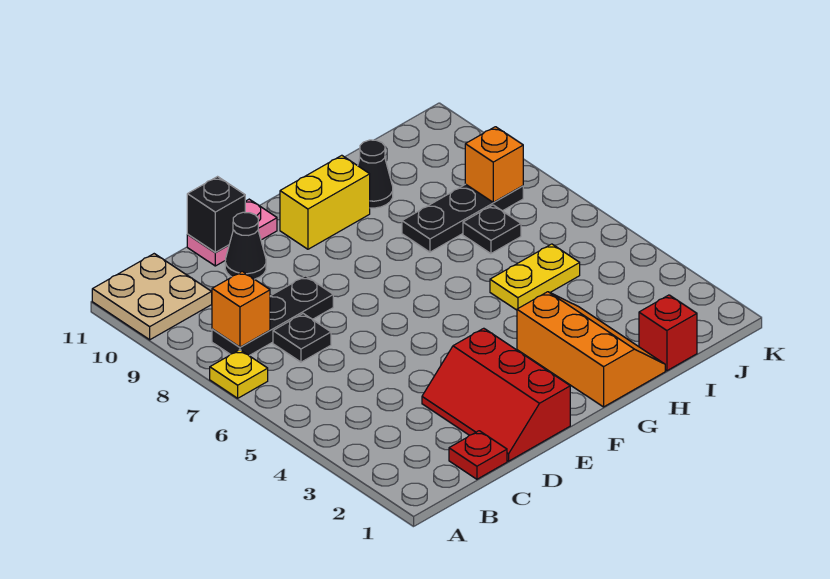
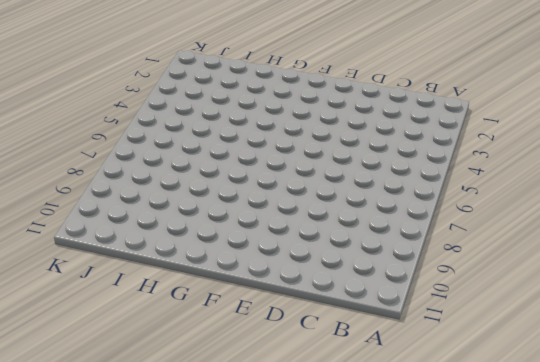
none -> yellow 1x1 plate [210,350,268,398]
none -> tan 2x2 plate [92,254,212,340]
none -> black 1x3 plate [212,276,333,356]

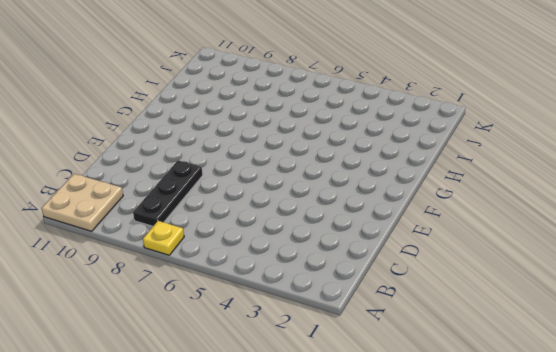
none -> red 1x1 plate [449,431,507,479]
none -> black 1x1 plate [273,314,331,362]
none -> red 2x3 slope [422,328,570,461]

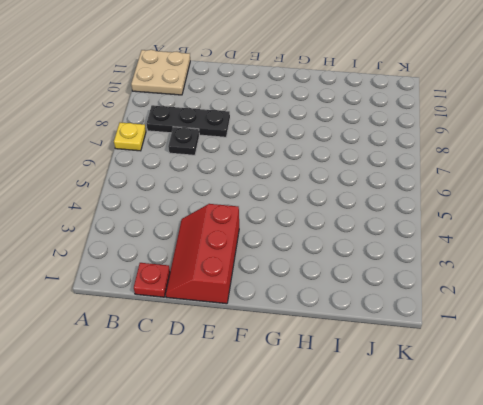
none -> black 1x1 cone [225,212,266,279]
none -> pink 1x2 plate [187,199,277,266]
none -> yellow 1x2 brick [280,155,370,249]

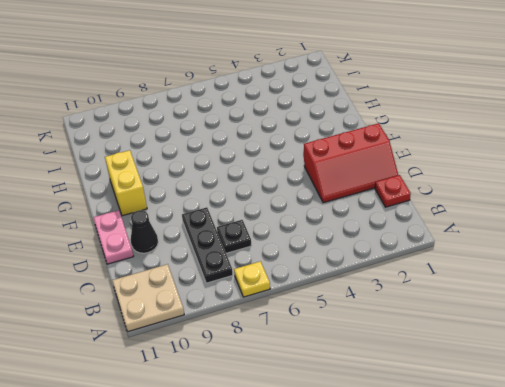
none -> orange 2x3 slope [517,292,665,407]
none -> yellow 1x2 plate [490,244,580,310]
none -> black 1x3 plate [402,184,523,252]

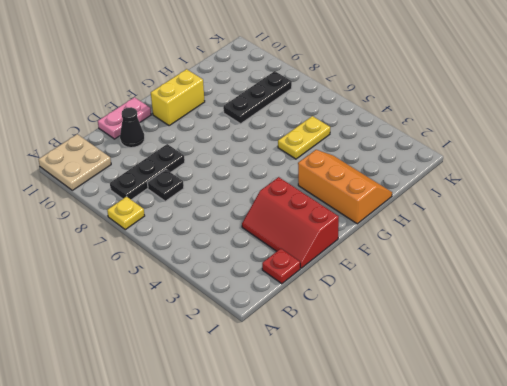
none -> black 1x1 cone [358,140,393,208]
none -> red 1x1 brick [639,295,697,371]
none -> black 1x1 plate [463,205,521,254]

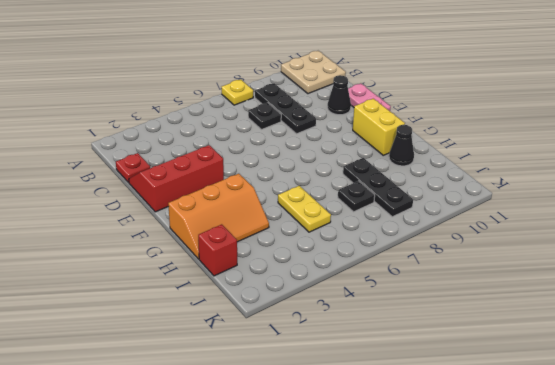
none -> orange 1x1 brick [212,271,270,347]
none -> black 1x1 brick [187,177,245,252]
none -> orange 1x1 brick [465,127,523,202]

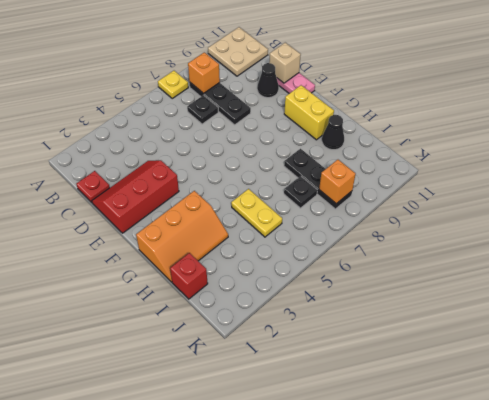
tan 1x1 brick [269,43,301,83] -> black 1x1 brick [187,177,245,252]

